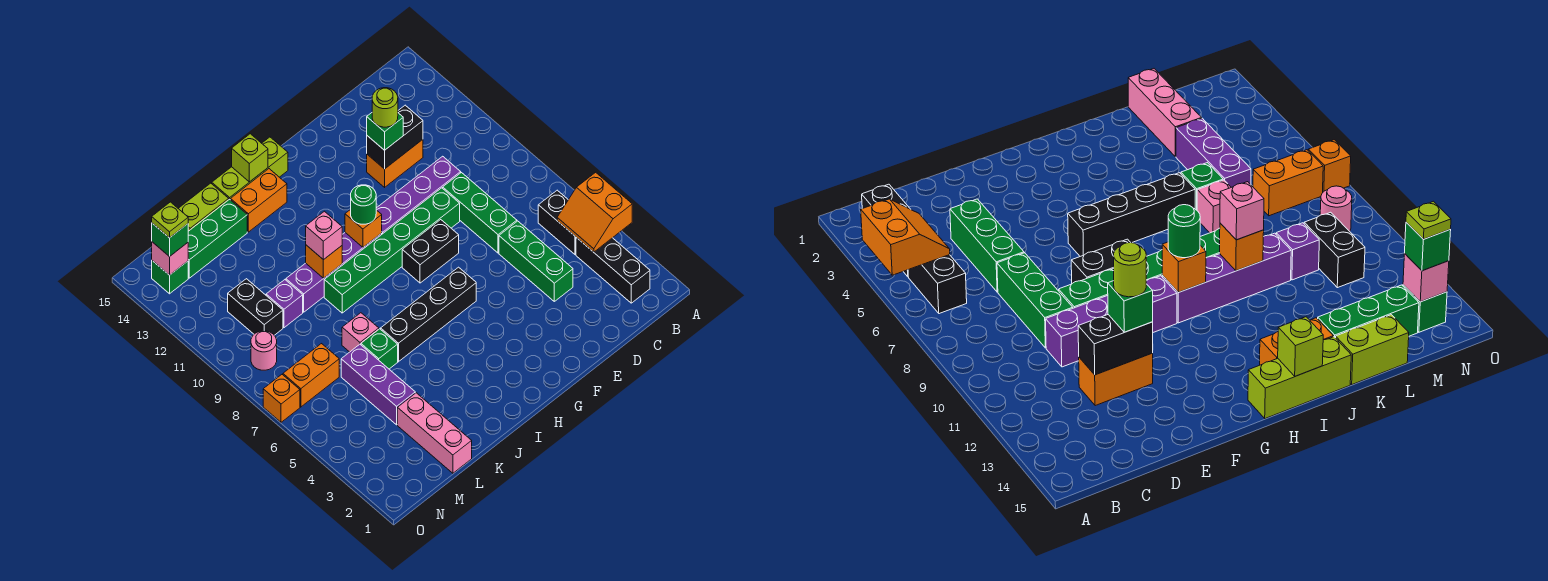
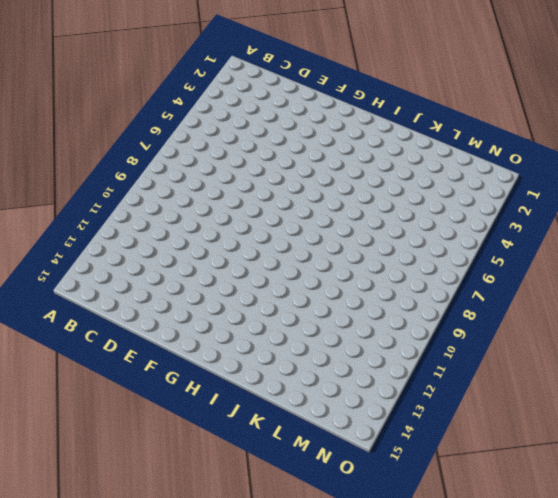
none -> black 1x3 brick [576,237,650,303]
none -> black 1x2 brick [538,190,576,255]
none -> green 1x3 brick [499,221,573,301]
none -> green 1x3 brick [443,173,517,253]

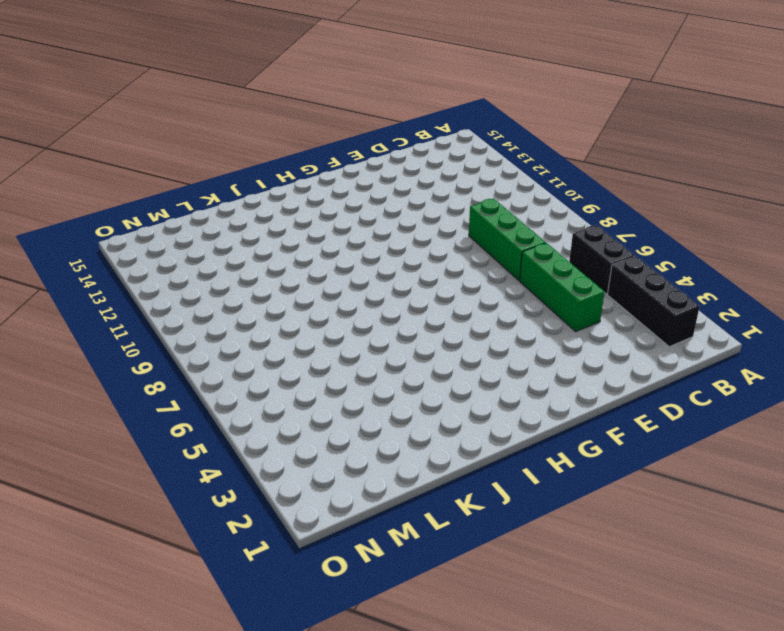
none -> purple 1x4 brick [376,156,461,234]
none -> orange 1x2 brick [367,140,423,187]
none -> green 1x6 brick [324,188,460,313]
none -> black 1x2 brick [402,220,459,283]

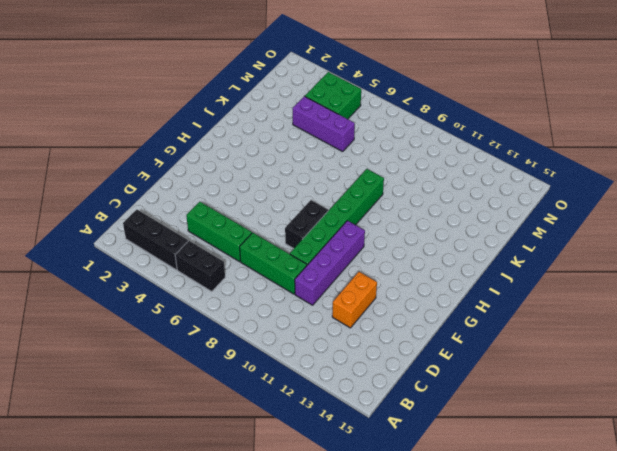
green 2x2 brick [305,72,361,119] -> none
none -> black 1x4 brick [381,267,476,362]
none -> purple 1x4 brick [286,233,382,312]
none -> lime 1x3 brick [212,137,288,200]
none -> orange 1x2 brick [231,169,287,232]

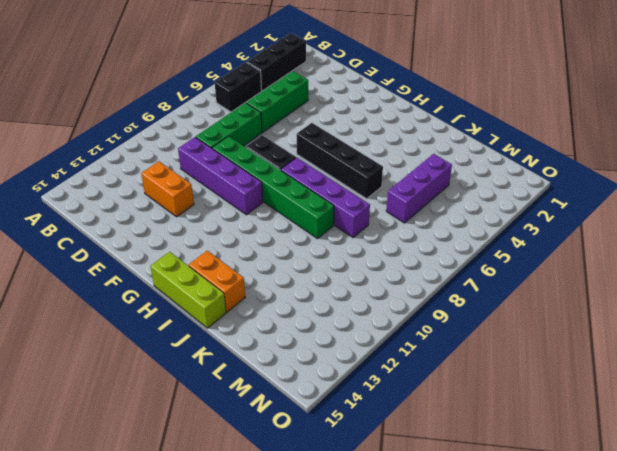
purple 1x4 brick [281,158,370,237] -> purple 1x4 brick moved to [286,233,382,312]
none -> green 1x1 brick [361,329,398,369]
none -> pink 1x1 brick [342,313,379,352]
none -> green 1x3 brick [188,199,247,278]
none -> lime 1x2 brick [178,183,229,231]

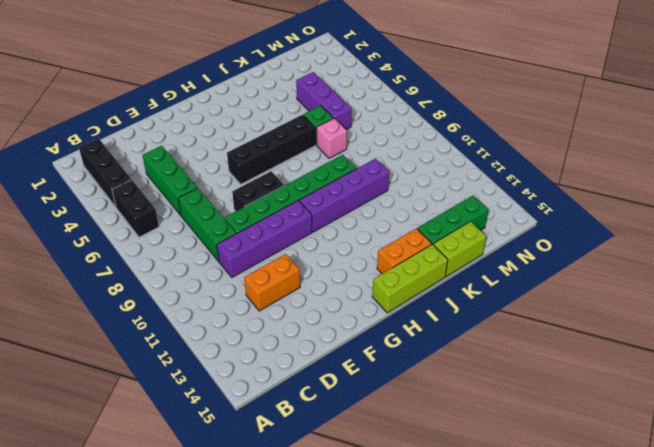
none -> pink 1x3 brick [397,393,472,473]
none -> purple 1x1 brick [266,280,303,328]
none -> orange 1x2 brick [283,344,339,407]
none -> black 1x2 brick [228,279,283,335]

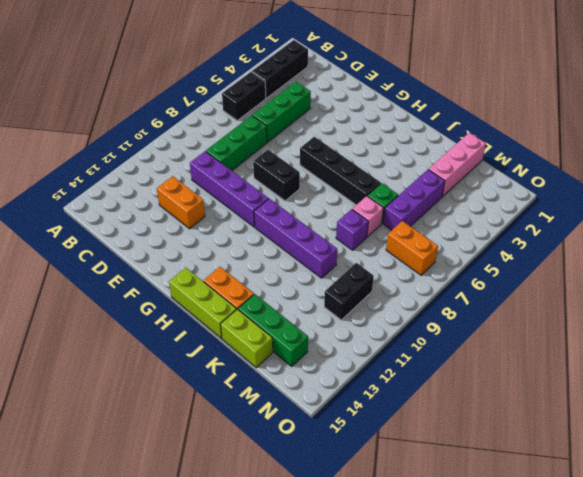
purple 1x1 brick [336,209,368,250] -> purple 1x1 brick moved to [266,280,303,328]
none -> green 1x6 brick [324,188,460,313]
none -> pink 1x1 round brick [251,331,277,370]
none -> green 1x1 brick [152,261,188,294]
none -> orange 1x1 brick [263,375,300,422]

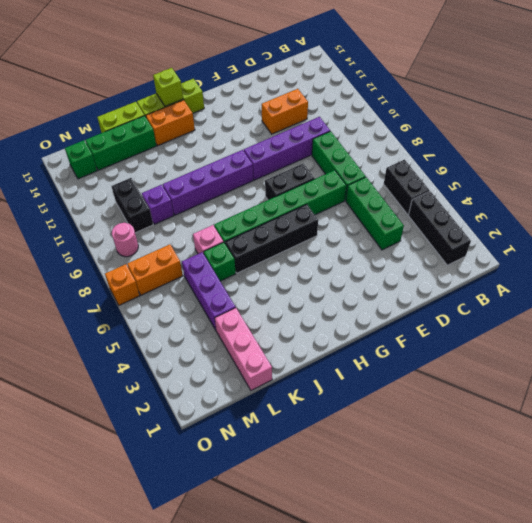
green 1x6 brick [214,170,346,243] -> green 1x6 brick moved to [324,188,460,313]
none -> orange 2x2 slope [557,172,632,252]
none -> black 1x2 brick [367,105,423,169]
none -> orange 1x1 brick [345,209,382,247]
none -> orange 1x1 brick [306,245,342,278]

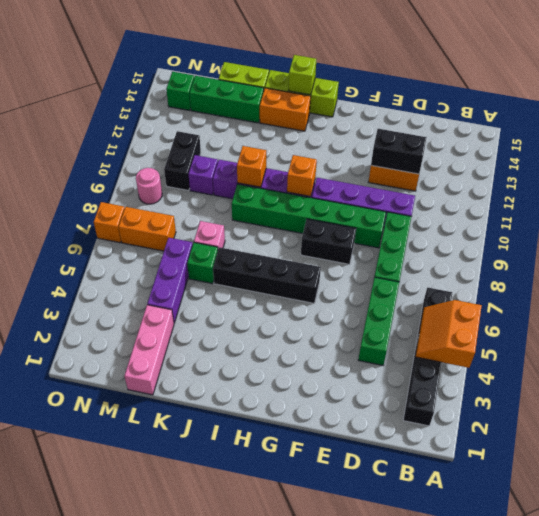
none -> pink 1x1 brick [152,242,188,275]
none -> green 1x1 brick [367,113,403,150]
none -> green 1x1 round brick [351,185,376,224]
none -> pink 1x1 brick [306,211,342,260]

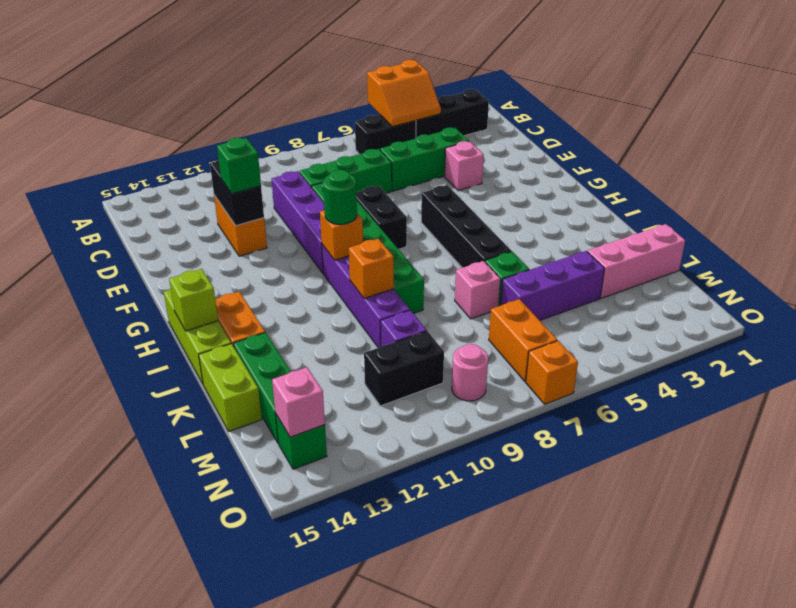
pink 1x1 brick [445,141,484,191] -> pink 1x1 brick moved to [306,211,342,260]
none -> green 1x1 brick [152,223,188,257]
none -> lime 1x1 round brick [372,88,398,127]
none -> lime 1x1 plate [152,202,188,238]

